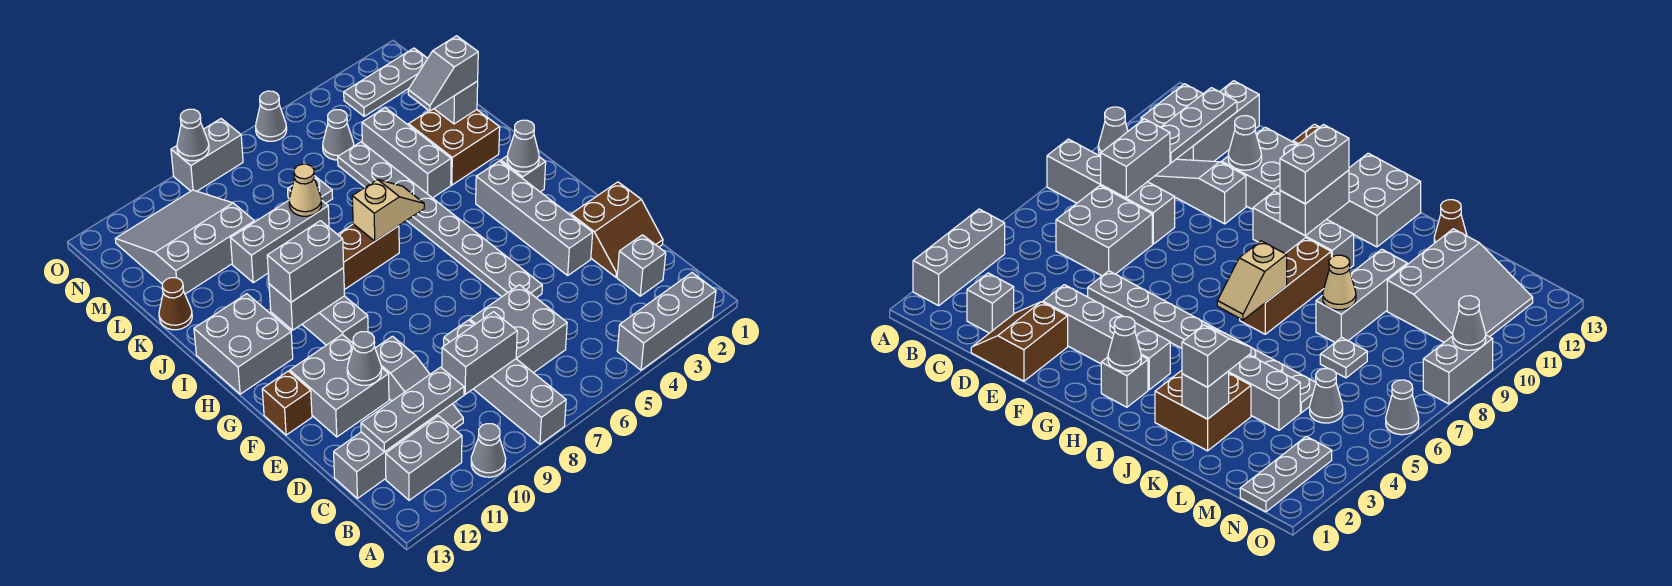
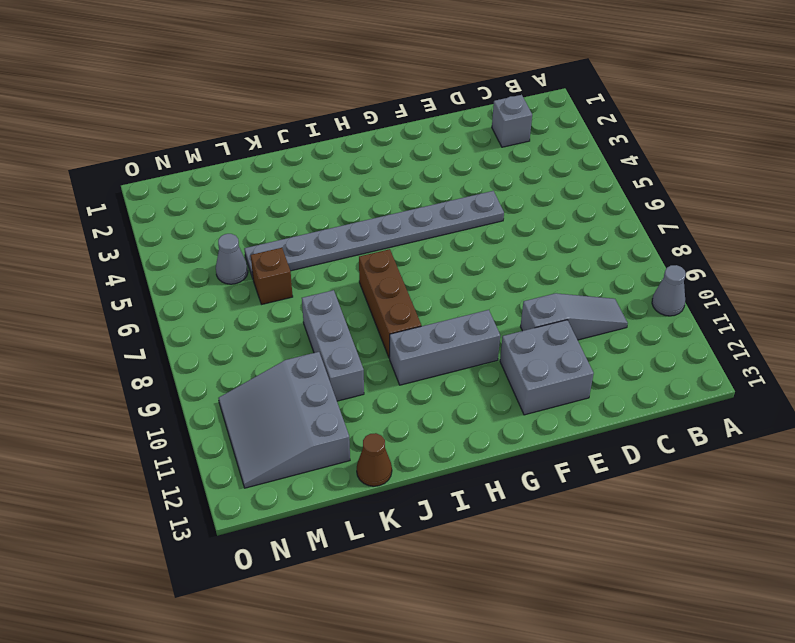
brown 1x1 brick [251,248,293,304] -> brown 1x1 brick moved to [262,371,312,435]
none -> grey 1x3 brick [617,273,716,370]
none -> grey 1x4 brick [444,320,566,444]
none -> grey 1x2 brick [386,416,462,500]
none -> grey 2x2 brick [470,285,567,373]

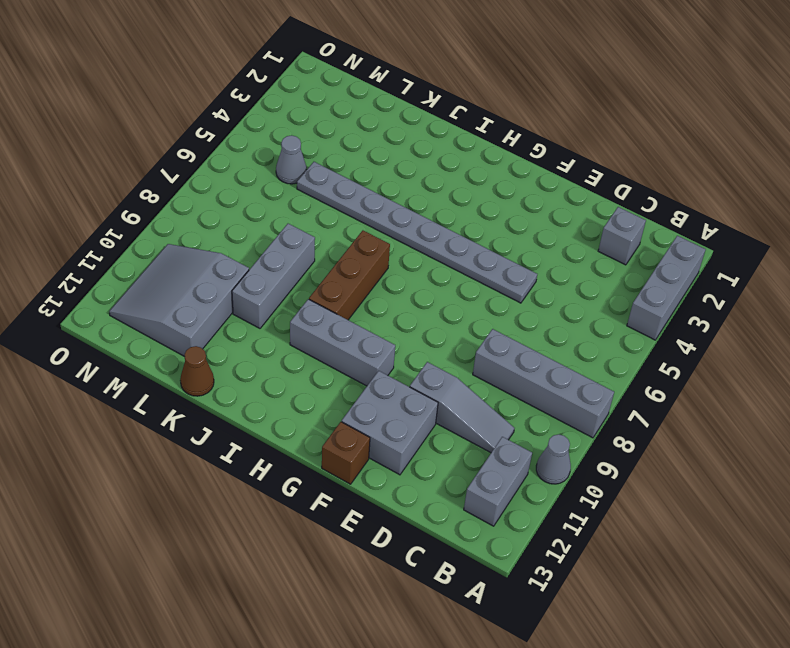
none -> grey 2x2 brick [470,285,567,373]
none -> grey 1x3 brick [334,415,437,498]
none -> brown 2x2 slope [571,182,663,277]
none -> grey 1x4 brick [476,161,593,275]

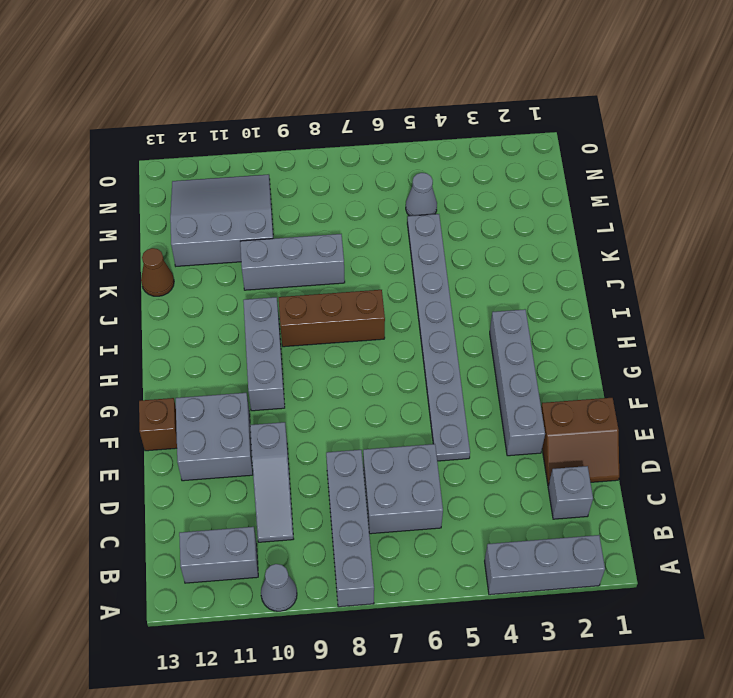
none -> grey 1x3 brick [334,415,437,498]
none -> grey 1x1 brick [501,156,546,192]
none -> grey 2x2 brick [194,294,293,394]
none -> brown 2x2 brick [409,109,500,185]

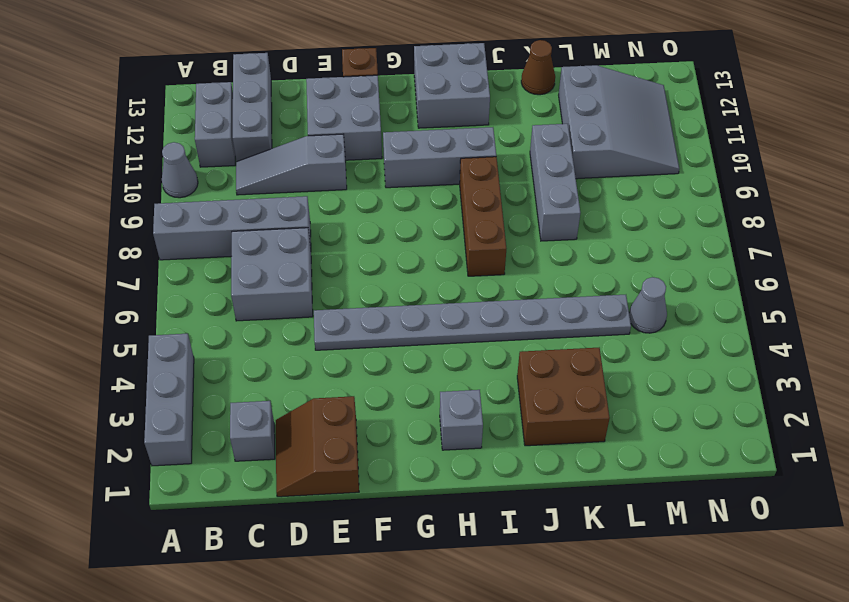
none -> grey 1x4 brick [476,161,593,275]
none -> grey 1x3 brick [362,108,451,198]
none -> grey 1x1 plate [288,176,333,203]
none -> grey 1x3 plate [344,48,428,116]

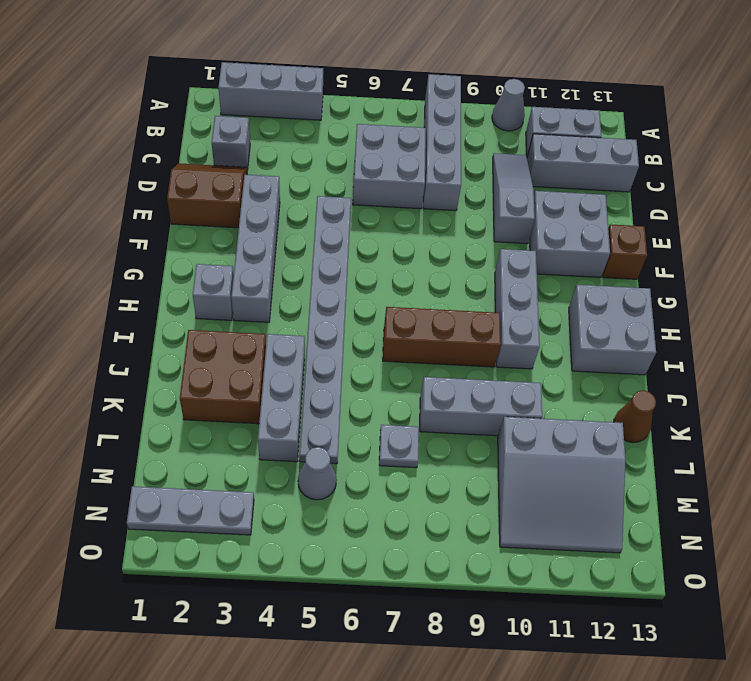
none -> grey 1x1 cone [256,91,287,141]
none -> grey 1x2 brick [171,119,243,191]
none -> grey 1x2 brick [442,312,517,394]
none -> grey 1x3 plate [361,367,464,452]

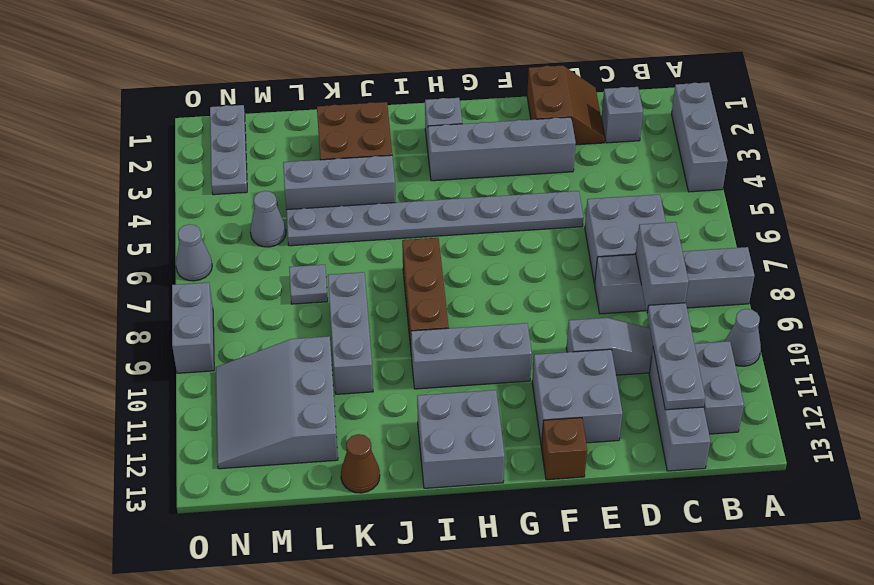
none -> grey 1x1 cone [347,332,381,385]
none -> grey 1x1 cone [507,120,539,172]
none -> grey 1x2 brick [269,268,345,330]
none -> tan 1x2 slope [352,179,424,241]

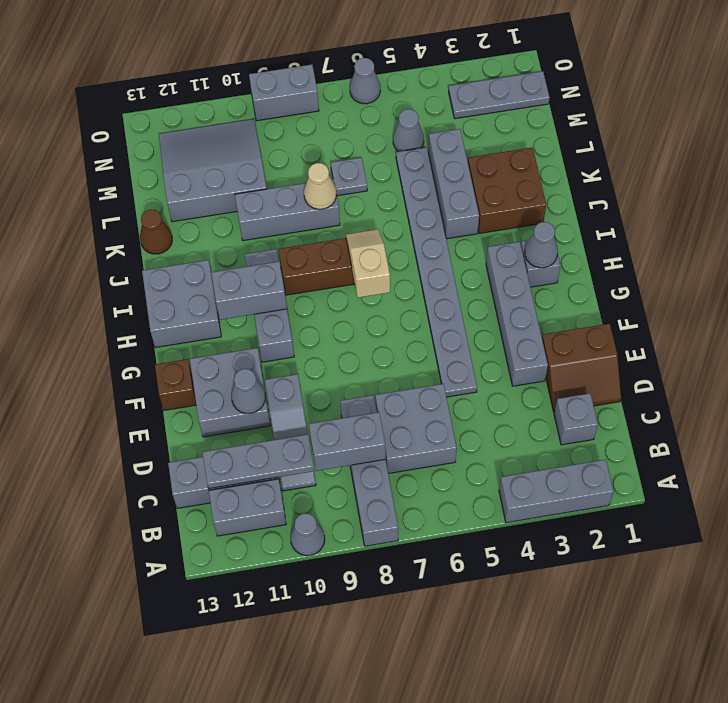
tan 1x2 slope [346,229,390,298] -> tan 1x2 slope turned to [352,179,424,241]
none -> grey 1x1 brick [434,81,478,124]
none -> grey 1x1 cone [177,109,209,161]
none -> grey 1x2 brick [267,221,344,302]
none -> grey 1x2 slope [408,36,478,111]

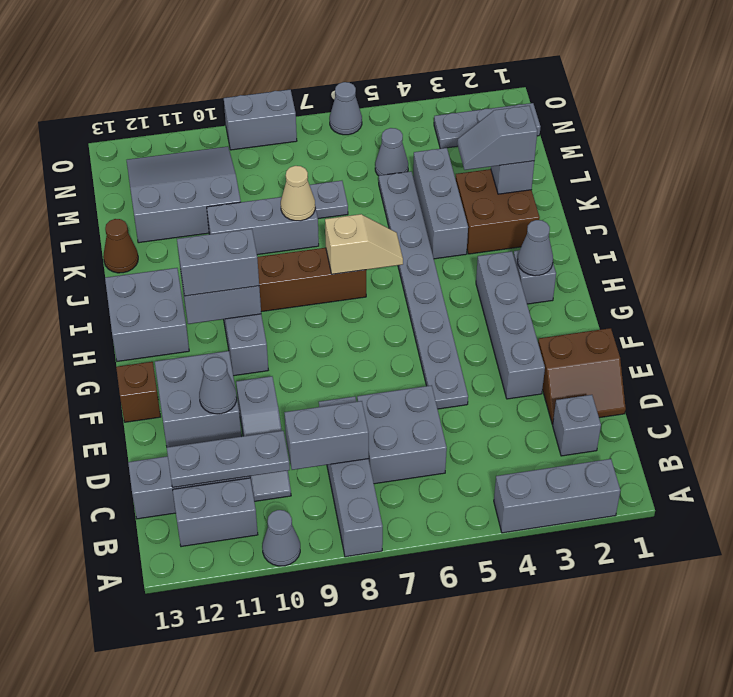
none -> grey 1x1 cone [177,109,209,161]

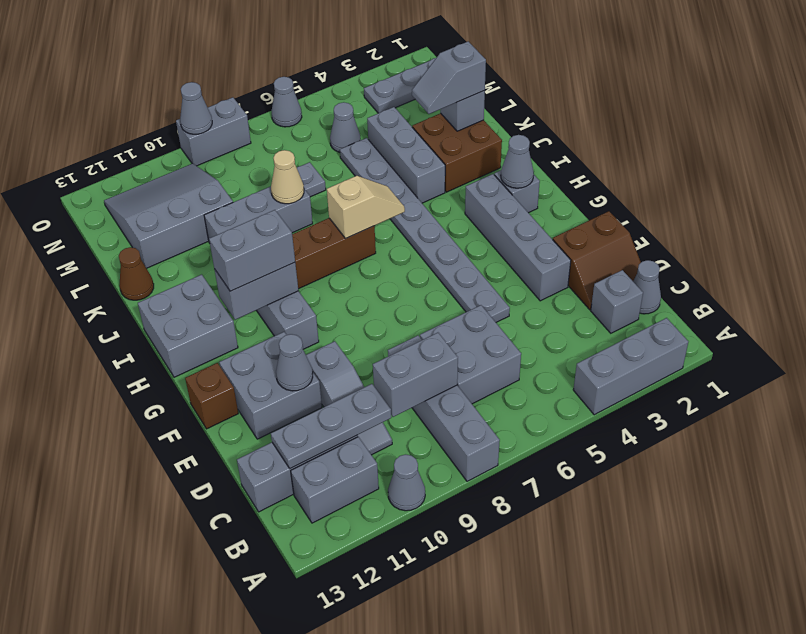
grey 1x1 cone [633,260,661,314] -> none

